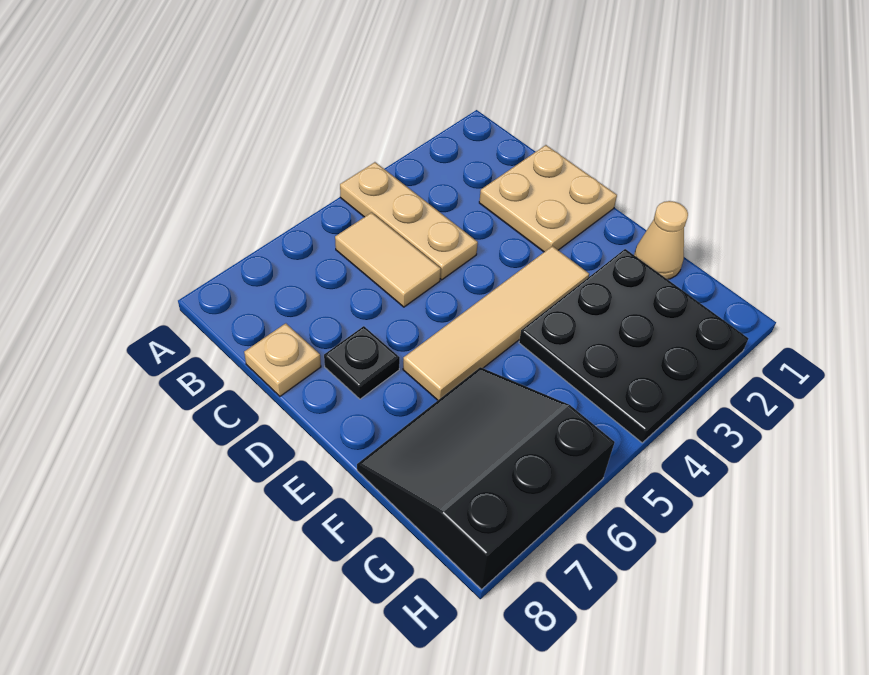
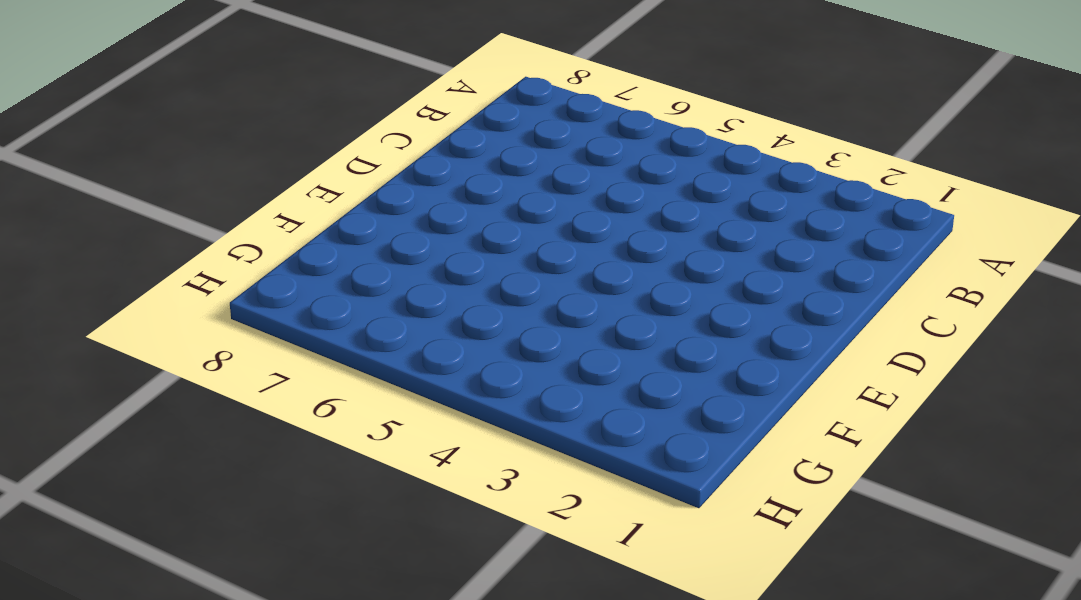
none -> tan 1x3 plate [340,162,478,280]
none -> tan 1x2 tile [335,212,441,307]

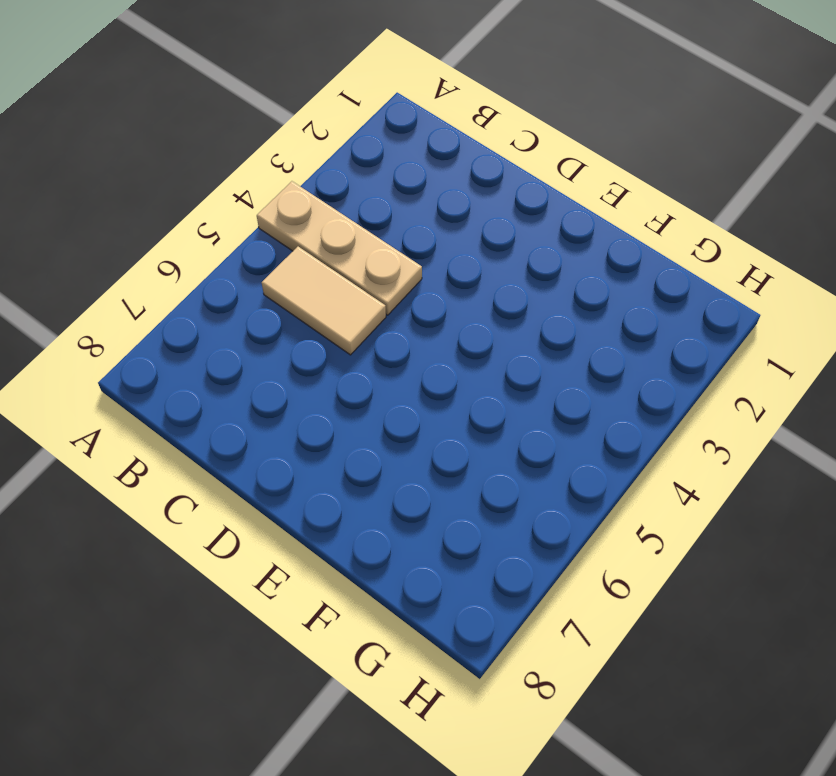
none -> tan 2x2 plate [479,145,617,252]
none -> tan 1x1 plate [244,323,321,396]

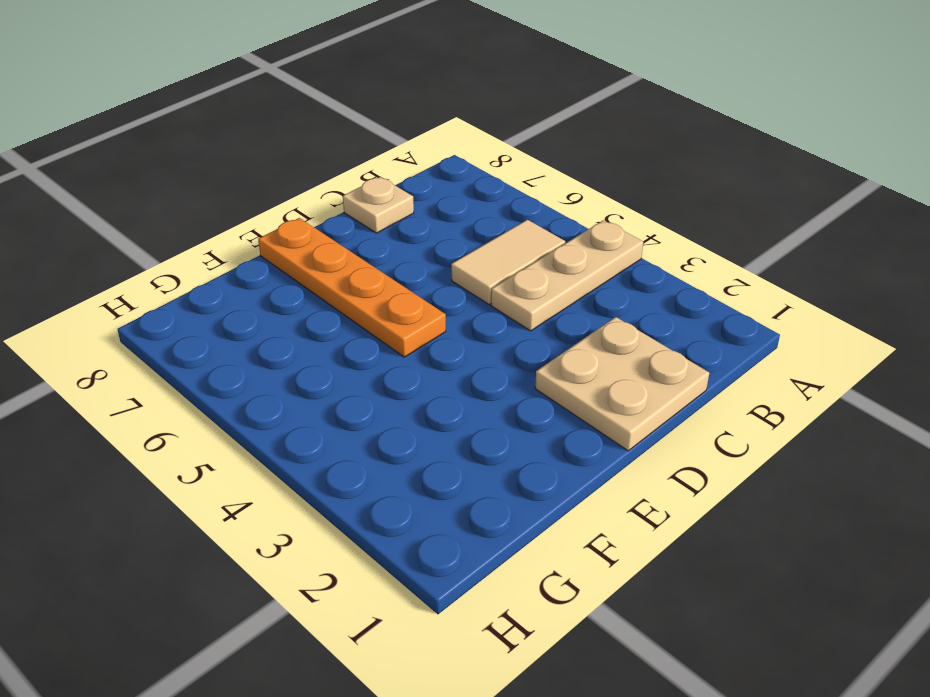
orange 1x4 plate [258,218,446,357] -> tan 1x4 tile [403,246,589,400]
none -> black 1x1 plate [324,326,400,399]
none -> tan 1x1 cone [634,201,688,279]

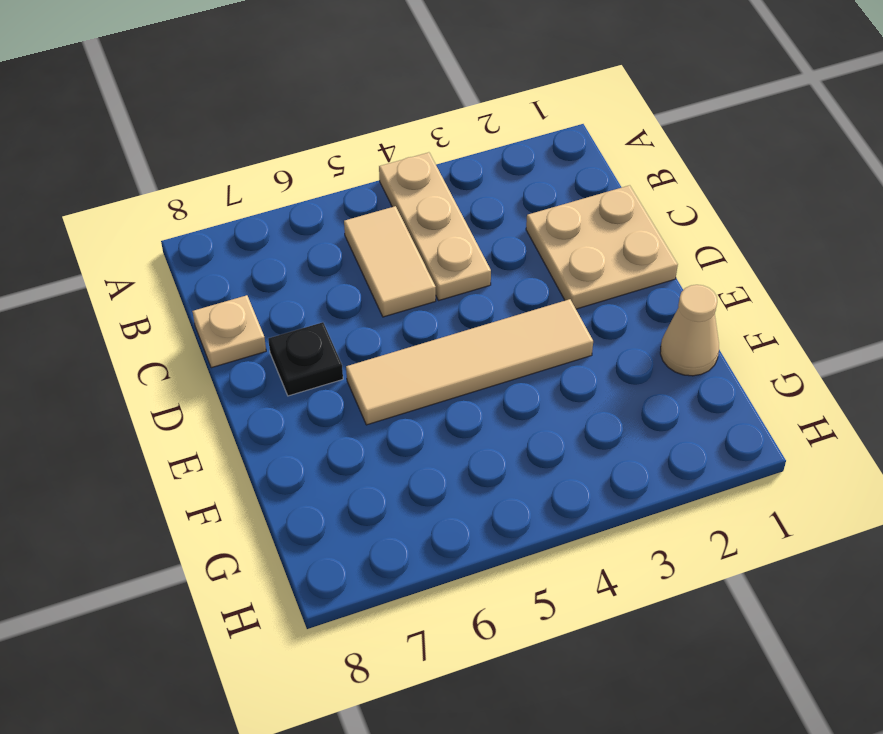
none -> black 3x3 plate [519,249,749,443]
none -> black 3x3 slope [357,367,615,589]

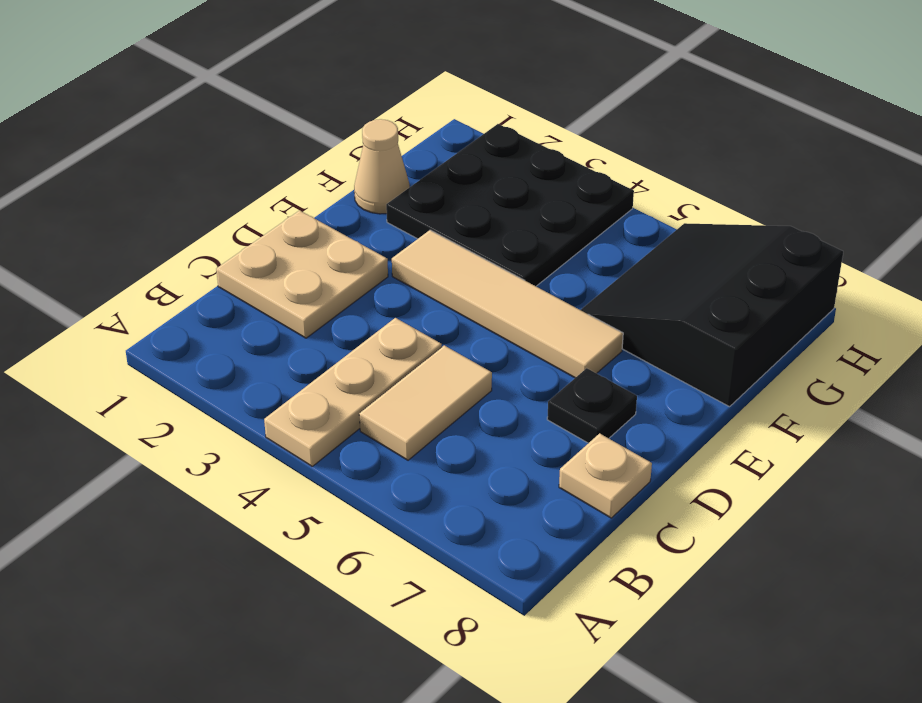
black 3x3 slope [581,223,843,407] -> black 3x3 slope turned to [357,367,615,589]

